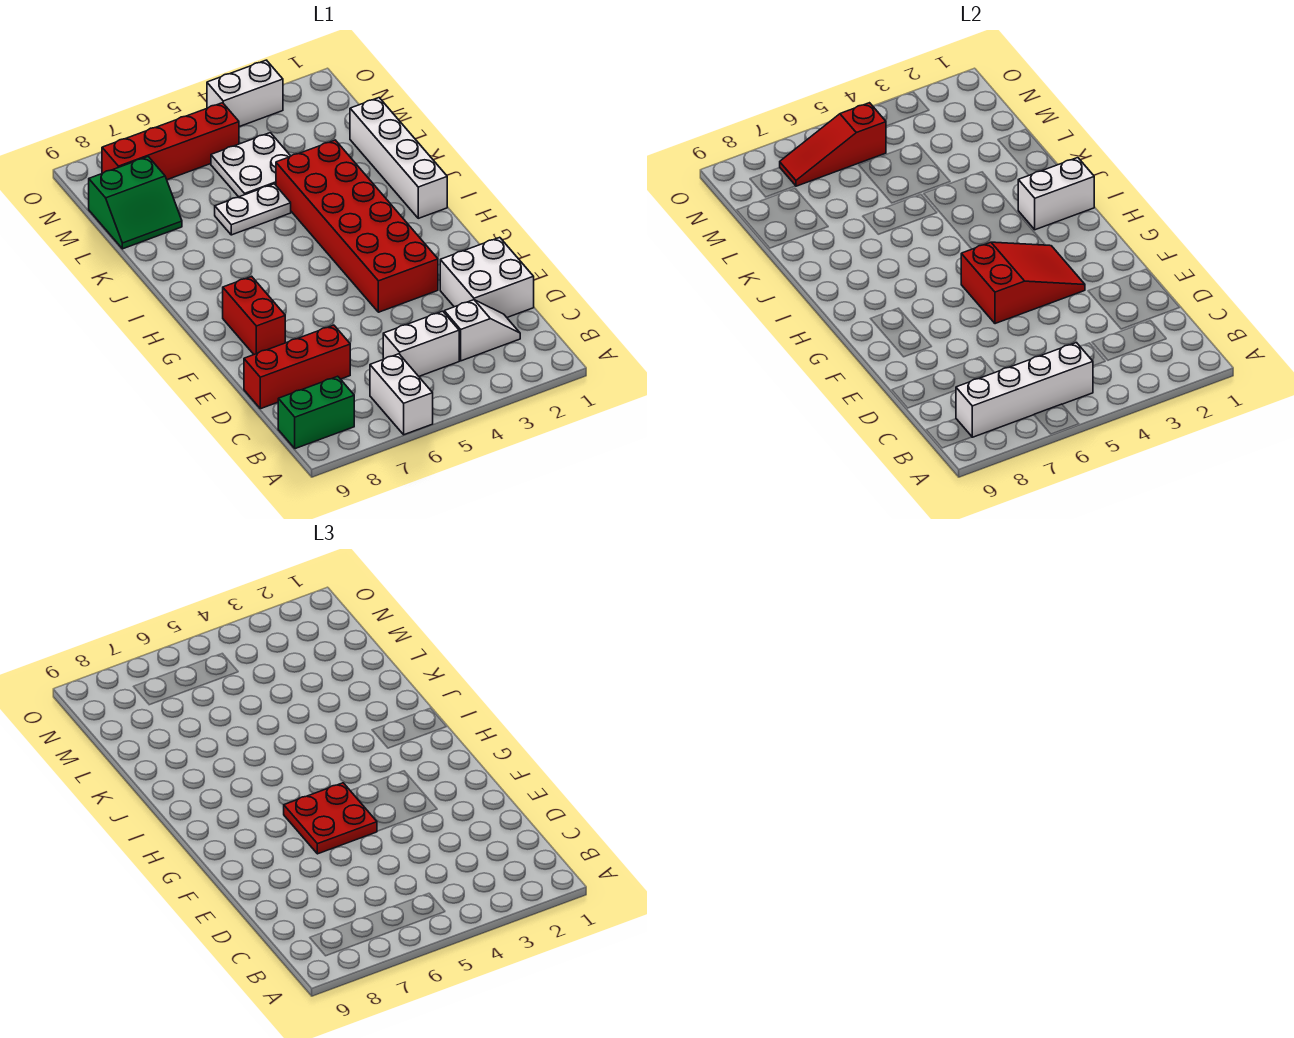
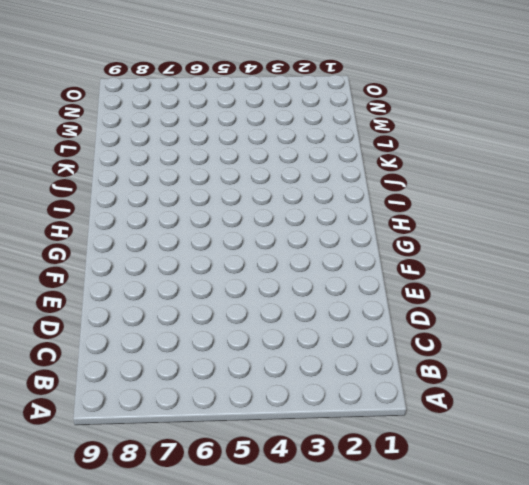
none -> white 1x2 brick [370,354,433,435]
none -> green 1x2 brick [278,376,354,449]
none -> white 1x2 slope [444,300,520,361]

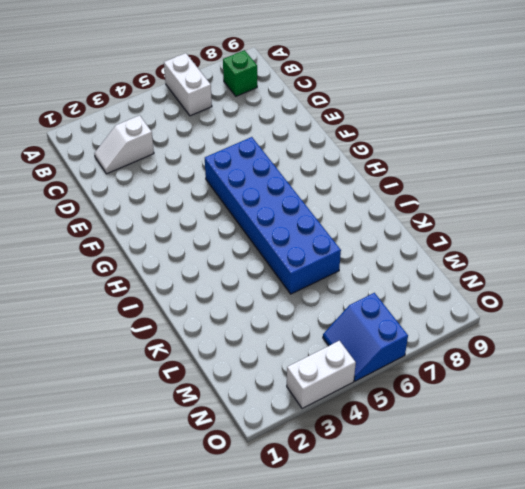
green 1x1 brick [223,50,257,96] -> green 1x2 brick [278,376,354,449]
blue 2x6 brick [205,137,341,294] -> white 1x2 plate [215,184,291,235]
blue 2x2 slope [323,293,408,381] -> red 1x4 brick [102,103,239,180]
none -> white 1x2 brick [383,311,459,376]
none -> white 2x2 brick [440,237,534,317]
none -> red 1x3 brick [244,325,350,409]

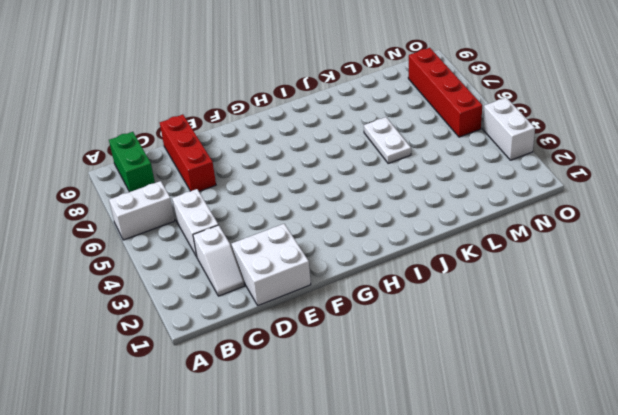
none -> red 2x6 brick [276,140,438,312]
none -> red 1x2 brick [223,276,285,354]
none -> white 1x4 brick [350,98,447,218]

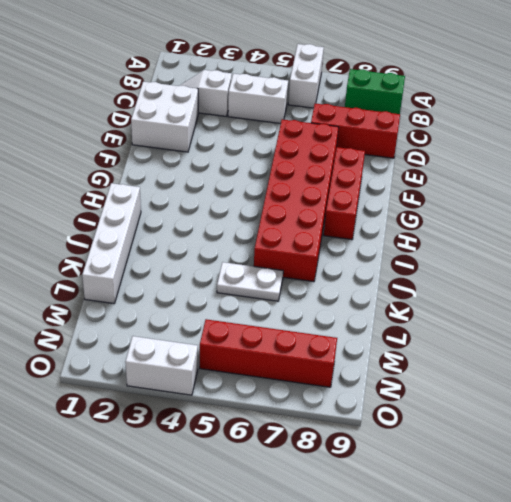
red 2x6 brick [254,119,339,282] -> red 2x6 brick moved to [276,140,438,312]
red 1x3 brick [324,147,365,240] -> red 1x2 brick [223,276,285,354]
none -> white 2x2 plate [211,133,290,197]
none -> green 2x2 slope [89,157,182,249]
none -> white 1x4 brick [956,343,1093,437]

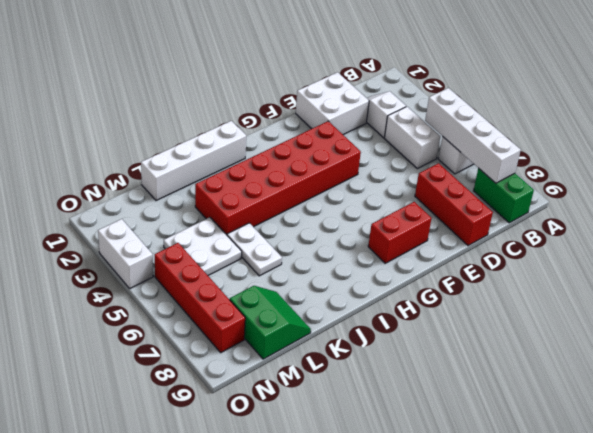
none -> red 2x3 slope [961,242,1085,324]
none -> white 1x2 brick [1018,158,1094,230]
none -> red 1x3 slope [780,103,886,186]

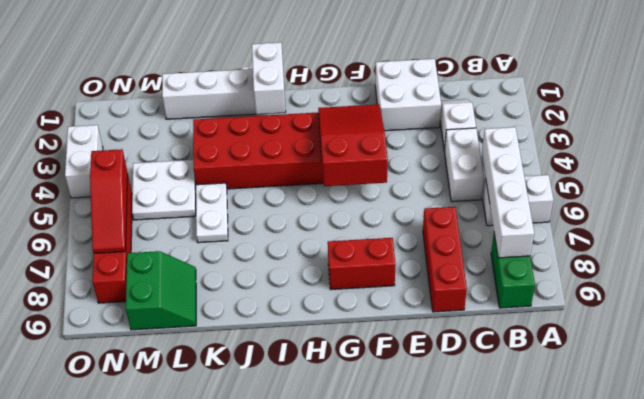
none -> red 2x2 plate [284,783,377,854]

